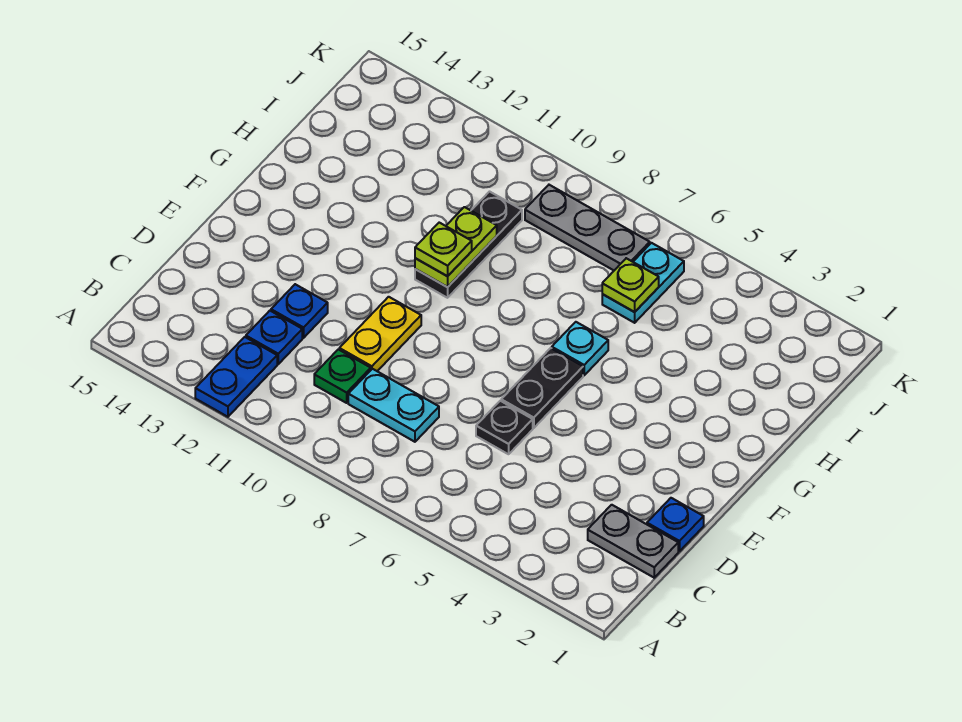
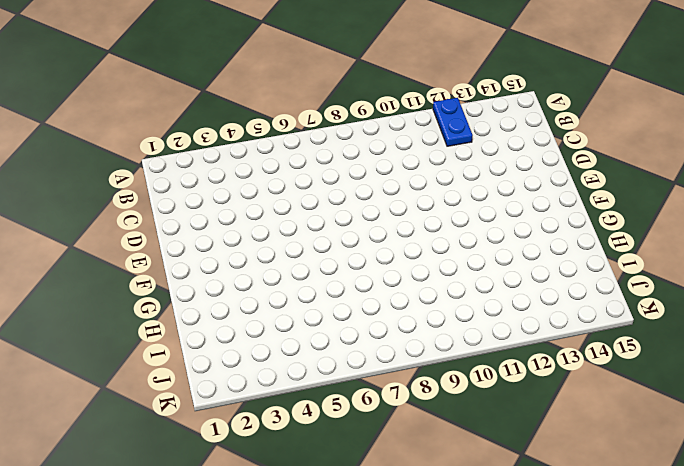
none -> grey 1x2 plate [588,505,678,578]
none -> cyan 1x2 plate [348,369,439,442]
none -> green 1x1 plate [314,349,371,403]

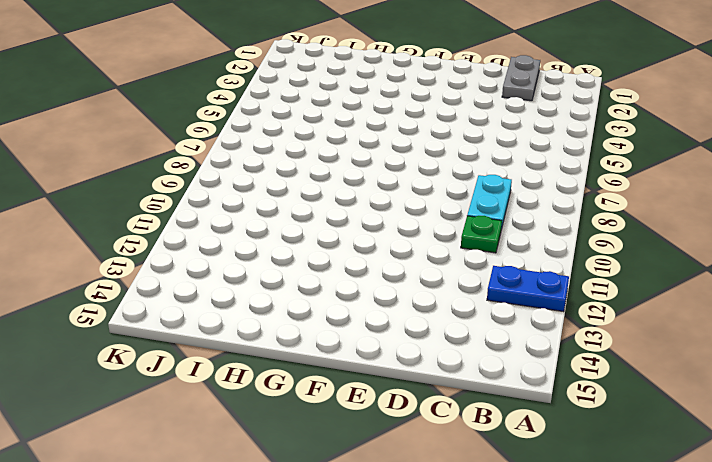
none -> blue 1x1 plate [246,311,302,364]
none -> blue 1x1 plate [647,498,704,551]
none -> black 1x1 plate [476,401,533,454]

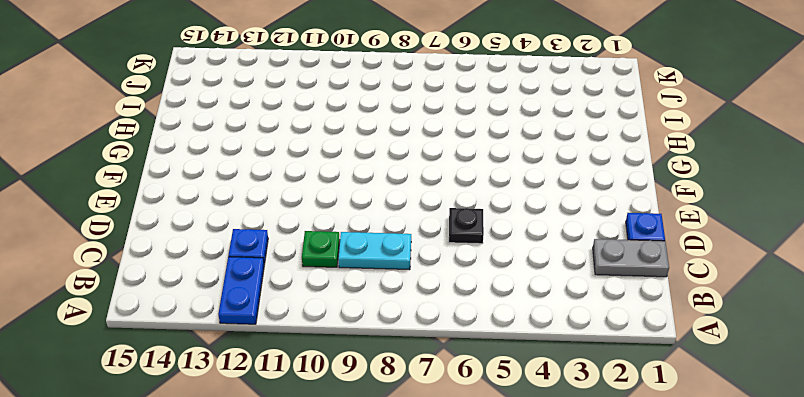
none -> yellow 1x2 plate [339,297,421,371]
none -> blue 1x1 plate [271,284,328,338]
none -> black 1x2 plate [501,348,583,428]

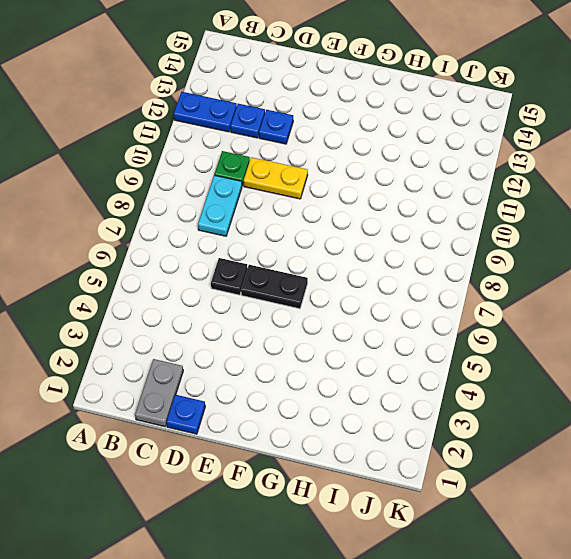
none -> cyan 1x1 plate [552,322,608,375]
none -> black 1x3 plate [415,192,522,298]
none -> cyan 1x2 plate [602,243,684,323]

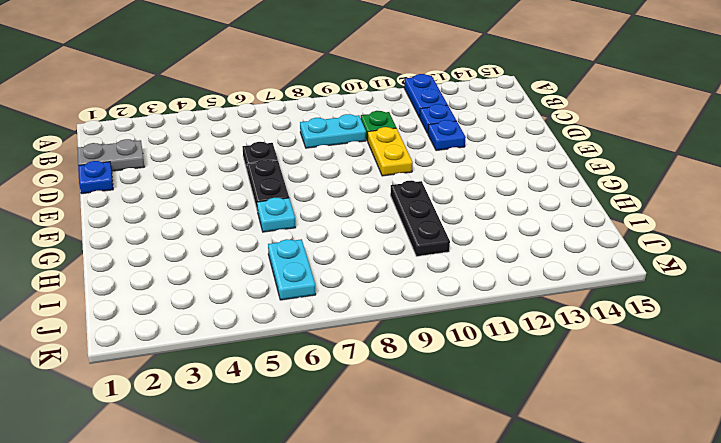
none -> grey 1x3 plate [525,185,650,270]
none -> lime 1x2 plate [415,207,497,287]
none -> lime 1x1 plate [602,258,659,312]

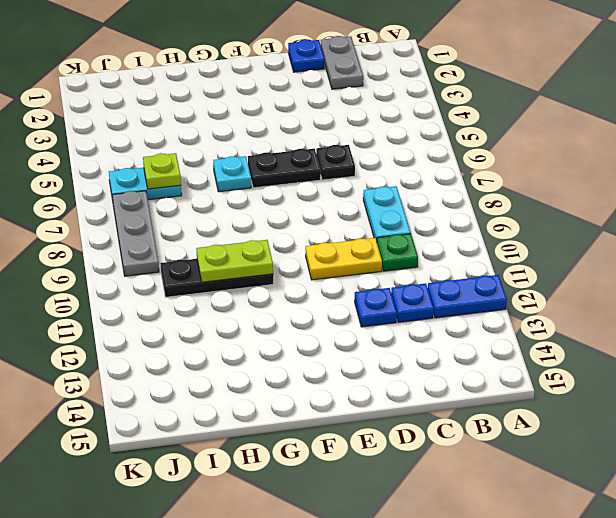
none -> lime 1x1 plate [415,223,472,276]

